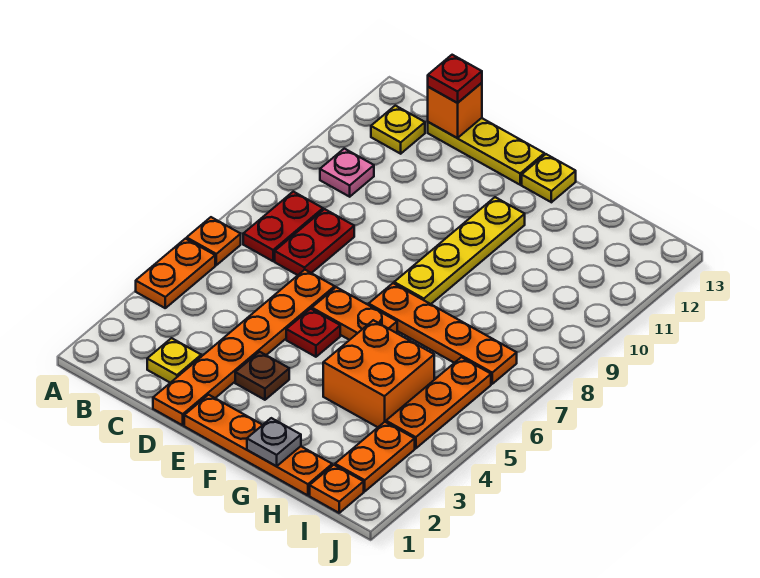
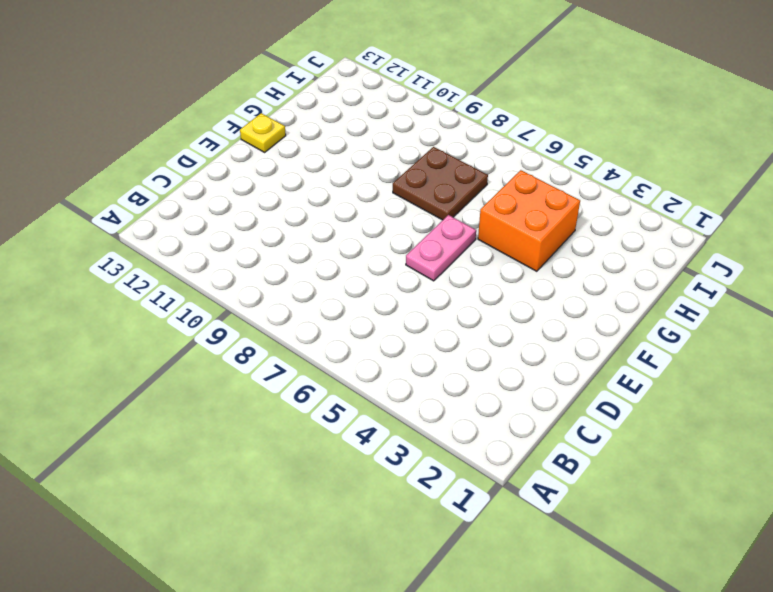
pink 1x2 plate [406,215,476,281] -> orange 1x2 plate [312,287,397,340]
brown 2x2 plate [393,147,488,220] -> orange 1x4 plate [369,283,517,384]
none -> orange 1x2 plate [136,239,215,308]
none -> orange 1x1 plate [187,217,241,265]
none -> red 1x2 plate [243,192,323,261]

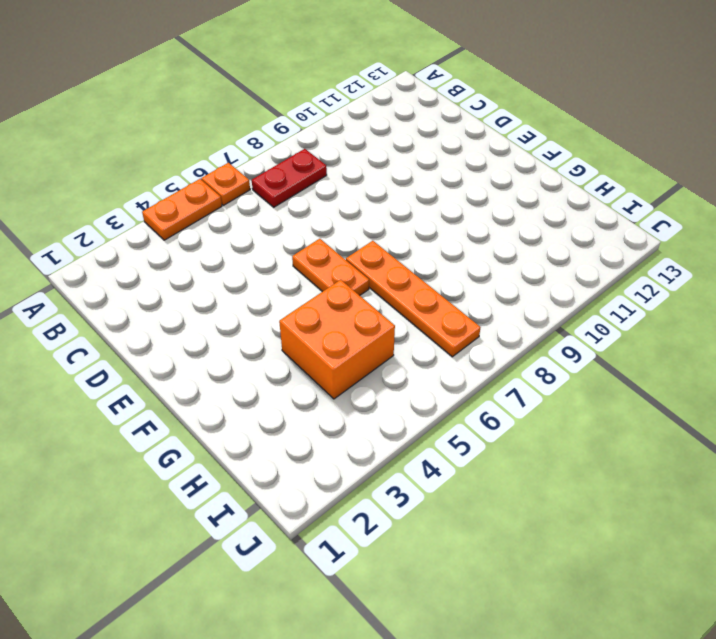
none -> pink 1x1 plate [320,149,374,197]
none -> yellow 1x1 plate [371,106,425,154]
none -> yellow 1x1 plate [147,338,201,383]

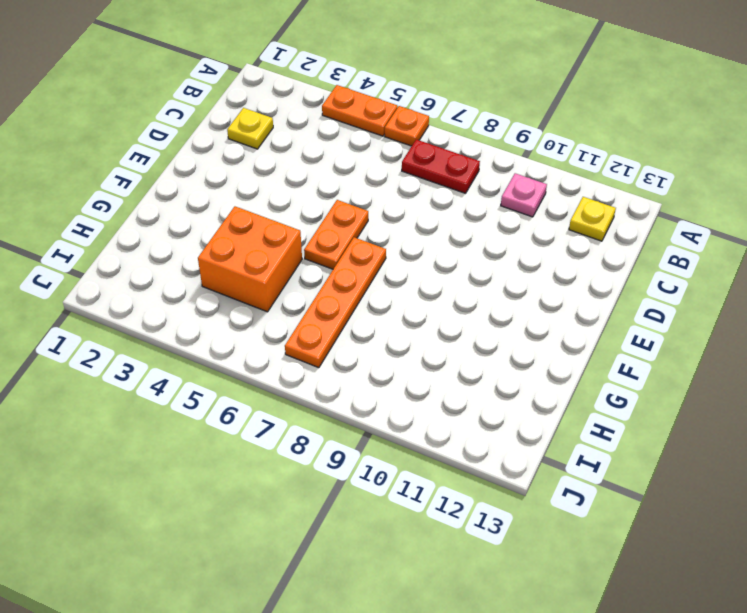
none -> red 1x2 plate [275,209,354,275]
none -> yellow 1x3 plate [428,118,544,185]
none -> orange 1x6 plate [153,270,335,425]

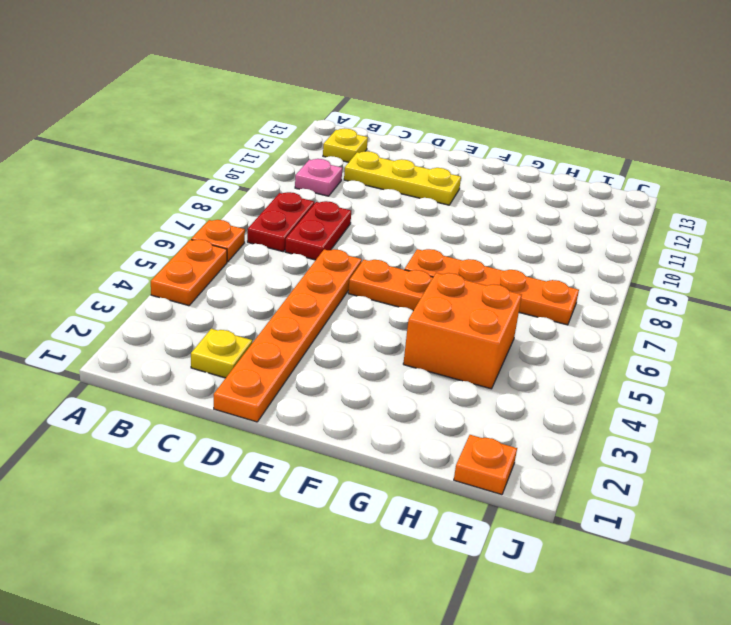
yellow 1x3 plate [344,151,461,205] -> yellow 1x3 plate moved to [428,118,544,185]
none -> orange 1x4 plate [184,395,332,495]
none -> brown 1x1 plate [235,352,289,400]
none -> red 1x1 plate [286,309,340,357]

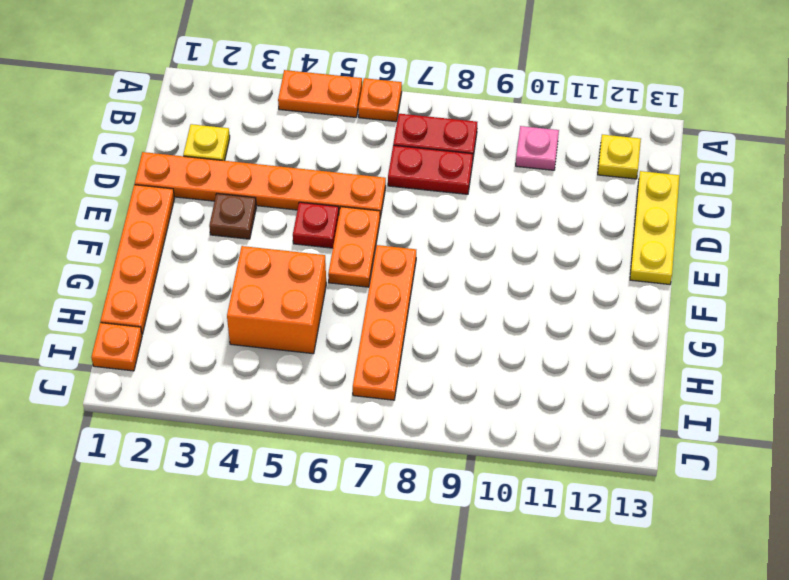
none -> yellow 1x4 plate [394,197,525,304]
none -> yellow 1x1 plate [522,154,576,202]
none -> orange 1x2 plate [335,422,415,491]

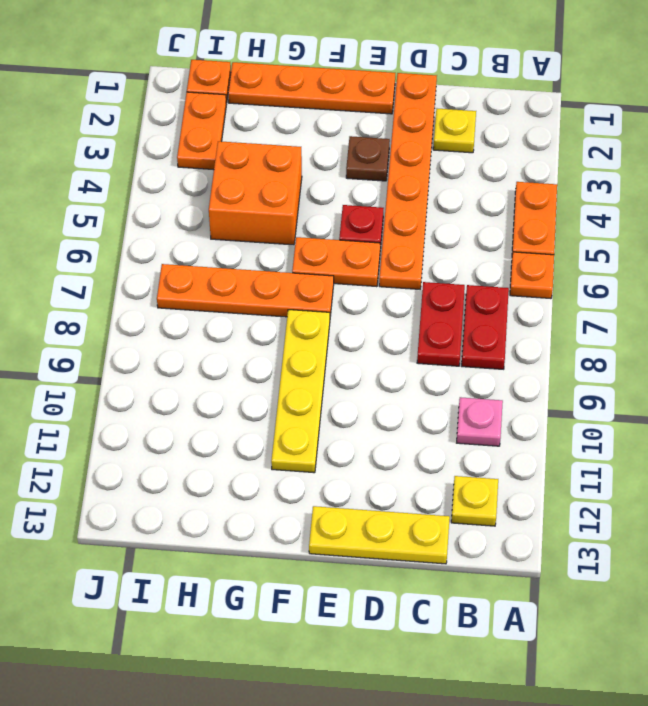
none -> yellow 1x1 plate [522,154,576,202]
none -> orange 1x3 plate [386,357,491,449]
none -> orange 1x1 brick [428,83,482,138]

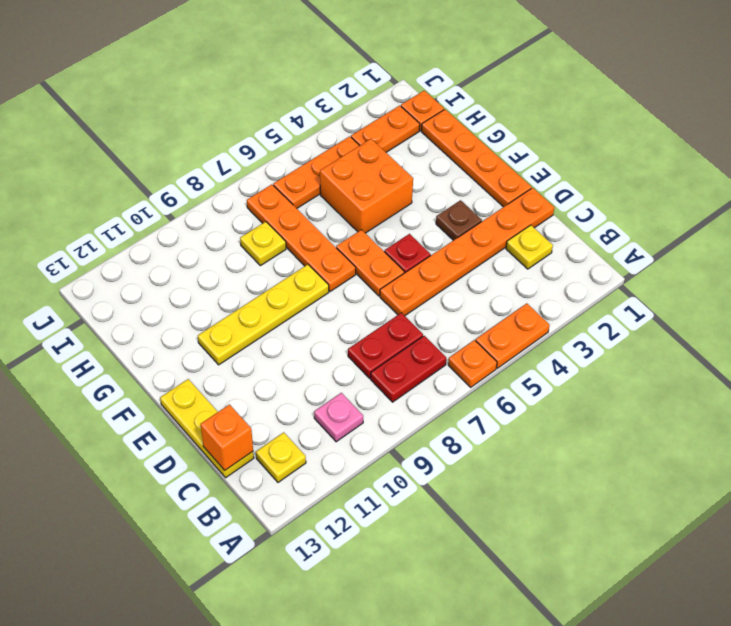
yellow 1x1 plate [240,222,286,266] -> yellow 1x1 plate moved to [522,154,576,202]
none -> grey 1x1 plate [247,418,301,466]
none -> red 1x1 plate [428,55,482,103]

